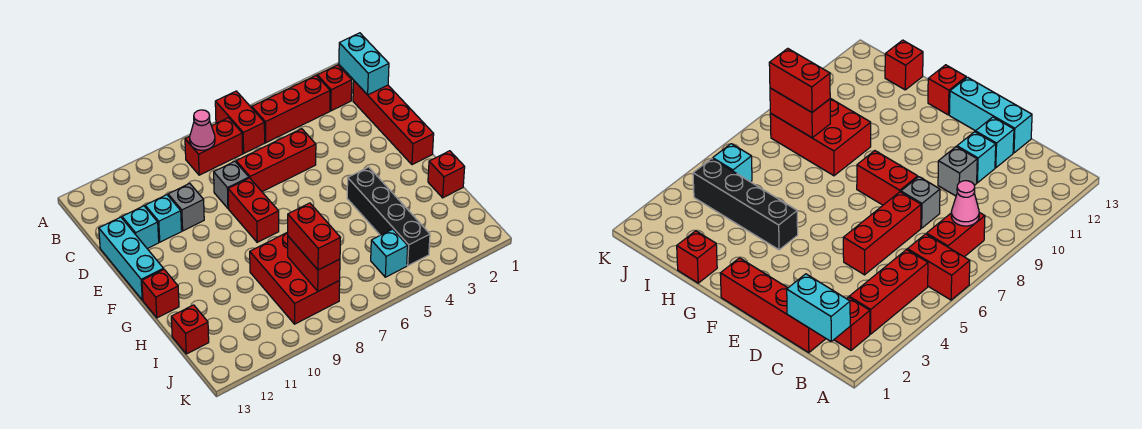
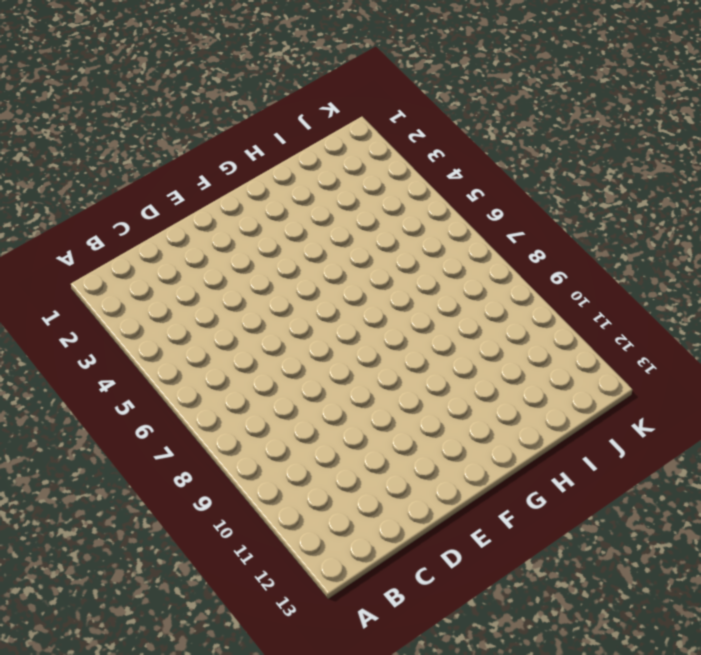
none -> red 1x2 brick [215,91,265,153]
none -> red 1x1 brick [317,65,352,111]
none -> red 1x3 brick [252,76,330,143]

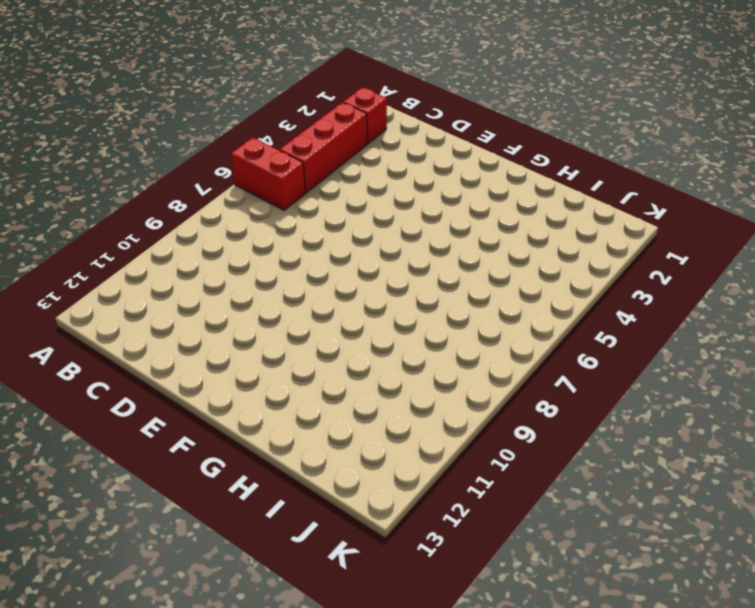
none -> red 1x2 brick [185,118,243,175]
none -> red 1x4 brick [353,81,434,165]
none -> red 1x3 brick [236,129,316,192]

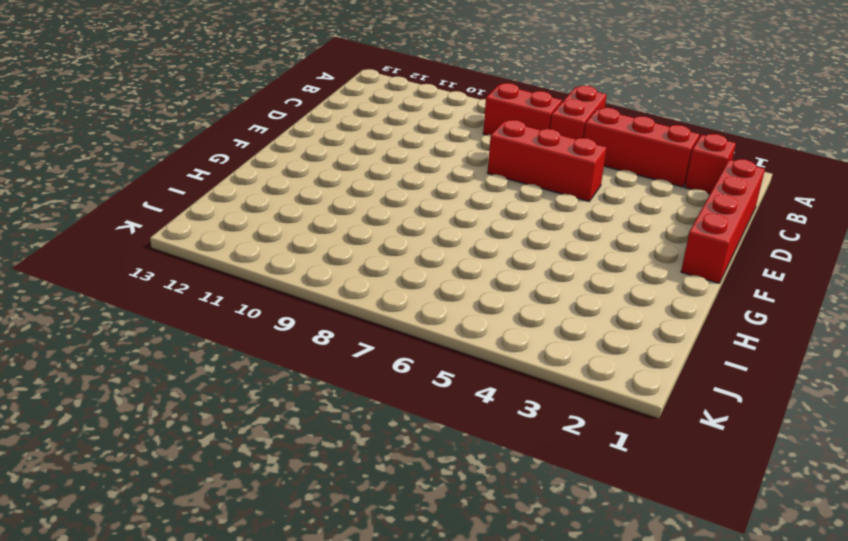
none -> grey 1x1 brick [214,161,249,208]
none -> grey 1x1 brick [168,183,204,231]
none -> cyan 1x1 brick [145,195,182,242]

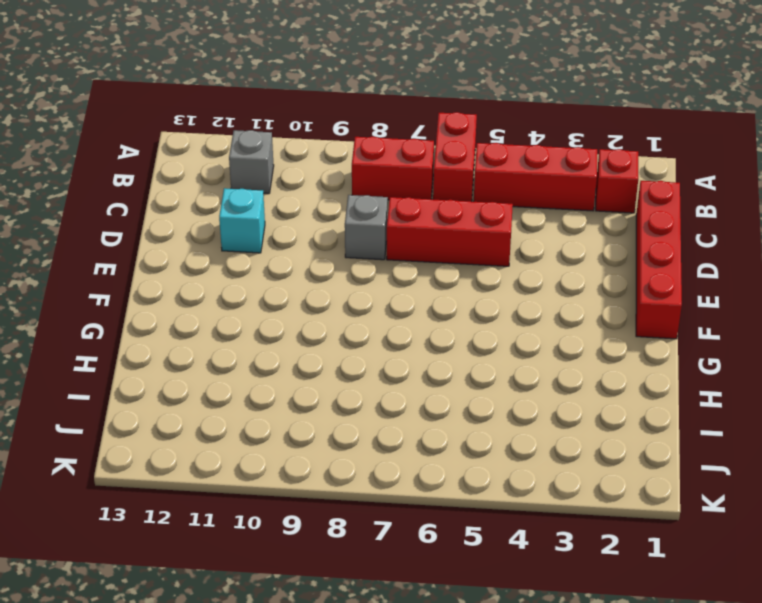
grey 1x1 brick [229,130,274,194] -> grey 1x1 brick moved to [168,183,204,231]
none -> cyan 1x1 brick [122,206,159,249]
none -> cyan 1x3 brick [99,217,164,300]
none -> red 1x2 brick [228,178,279,242]

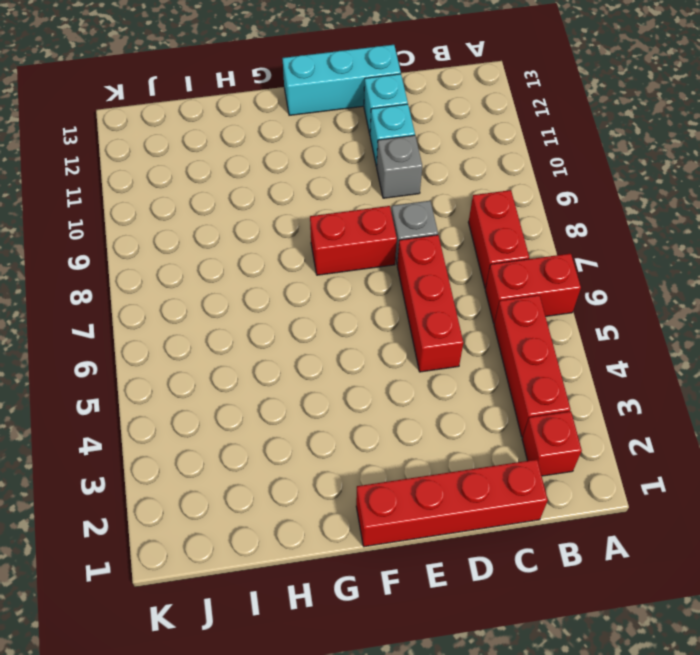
none -> black 1x4 brick [347,167,430,266]
none -> red 1x1 brick [142,270,179,318]
none -> red 1x1 brick [428,151,465,198]

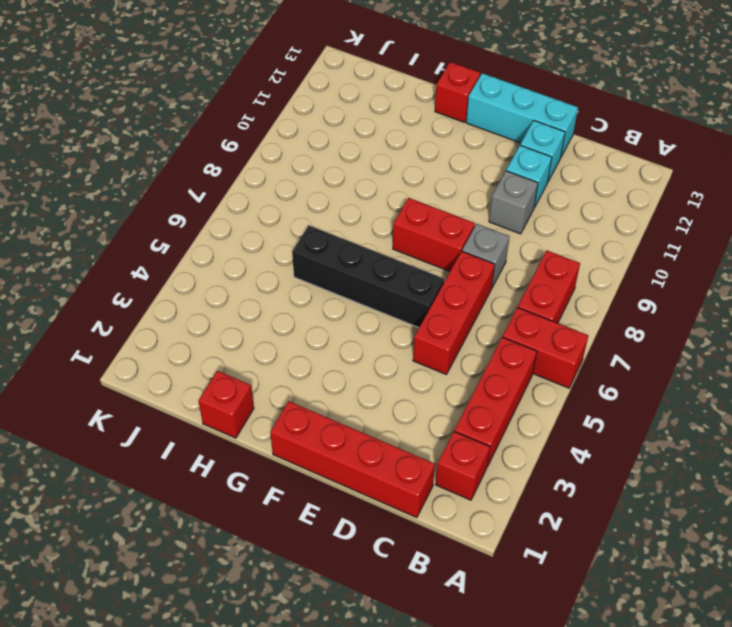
black 1x4 brick [292,226,444,327] -> black 1x4 brick moved to [347,167,430,266]
none -> red 2x3 brick [250,232,340,324]
none -> red 1x1 brick [171,305,209,354]
none -> cyan 1x1 brick [371,229,408,277]

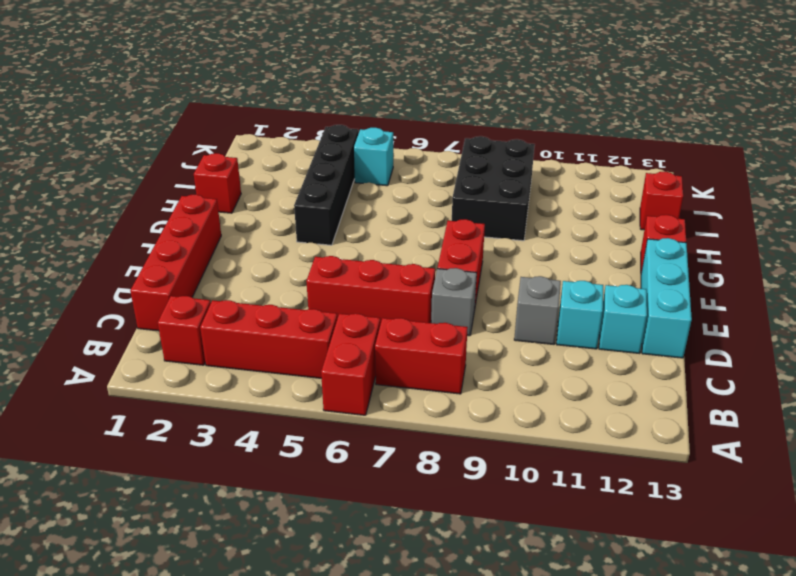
black 2x3 brick [452,136,535,241] -> red 2x3 brick [250,232,340,324]
none -> cyan 1x2 brick [339,33,389,95]
none -> pink 1x1 cone [190,110,215,150]
none -> red 1x2 brick [288,236,340,291]

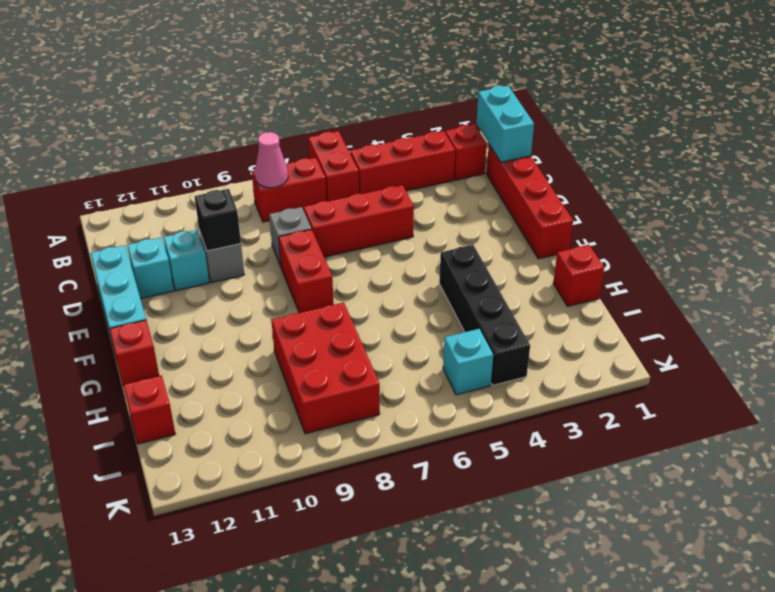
black 1x1 brick [195,189,241,251] -> none
none -> red 1x2 brick [288,236,340,291]
none -> red 1x2 brick [288,203,341,270]

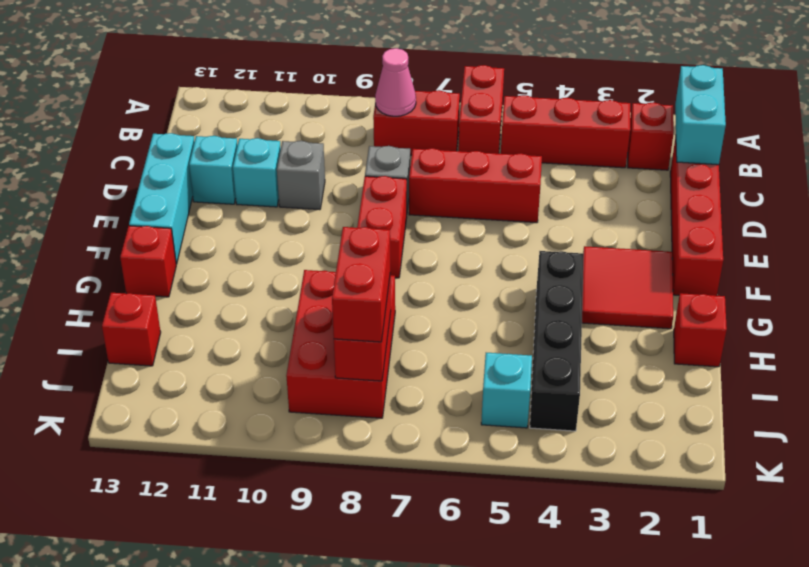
red 2x2 tile [582,246,673,329] -> none

